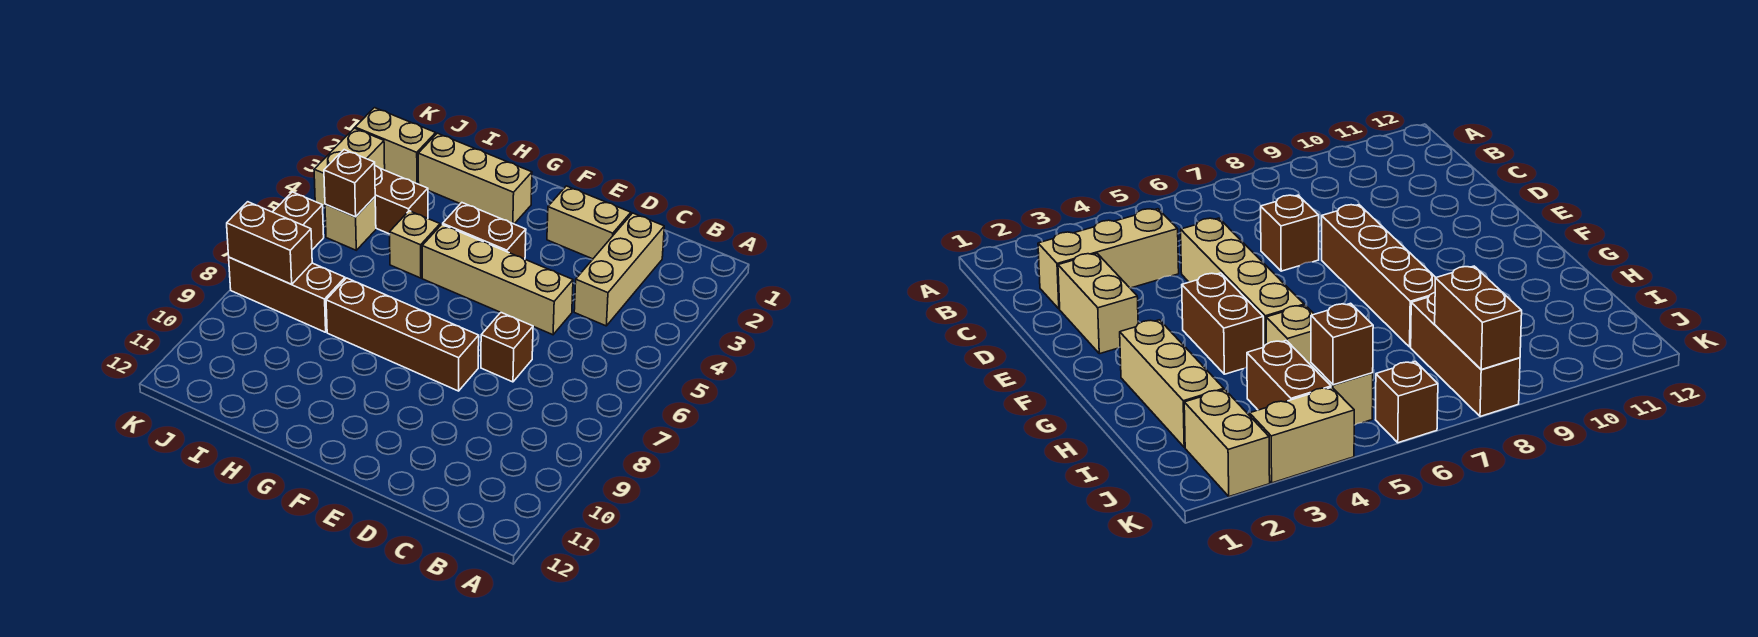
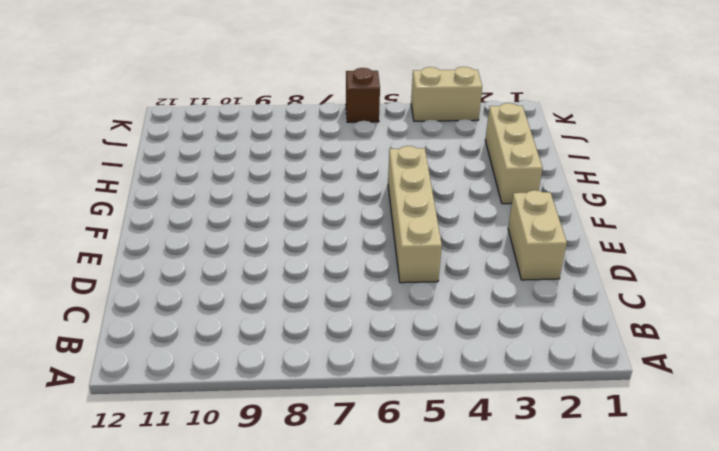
none -> tan 1x3 brick [574,213,664,326]
none -> brown 1x1 brick [481,313,533,382]
none -> brown 1x4 brick [326,278,479,391]

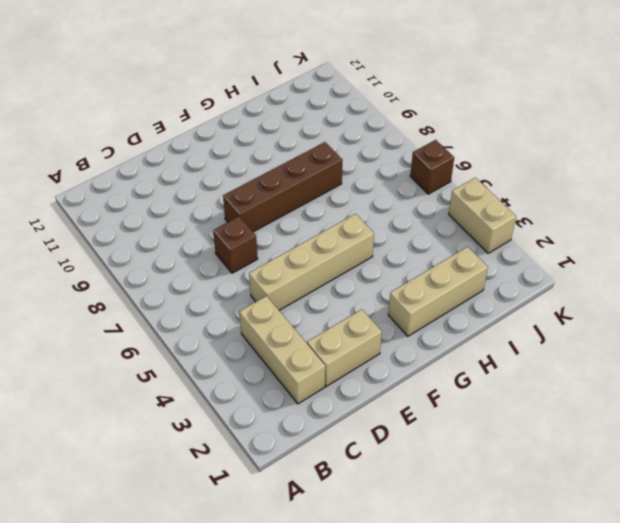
none -> brown 1x2 brick [443,203,526,259]
none -> tan 1x1 brick [390,211,440,278]
none -> brown 1x2 brick [375,166,428,234]

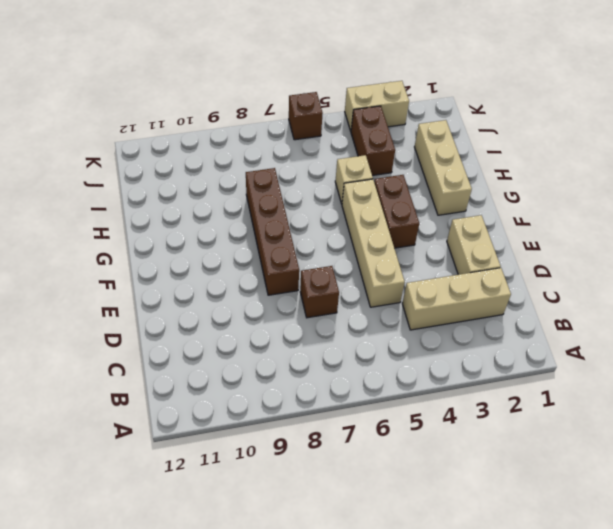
none -> brown 1x3 brick [229,257,345,332]
none -> tan 1x2 brick [355,108,436,184]
none -> tan 1x1 brick [325,197,376,250]

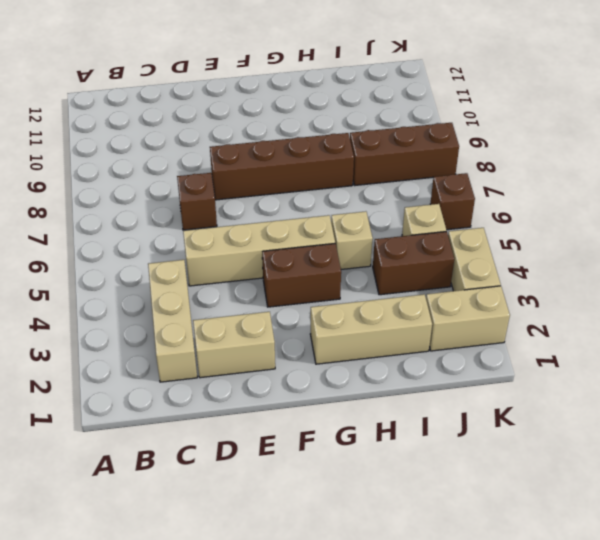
none -> brown 1x1 brick [324,150,375,217]
none -> brown 1x2 brick [227,202,312,284]

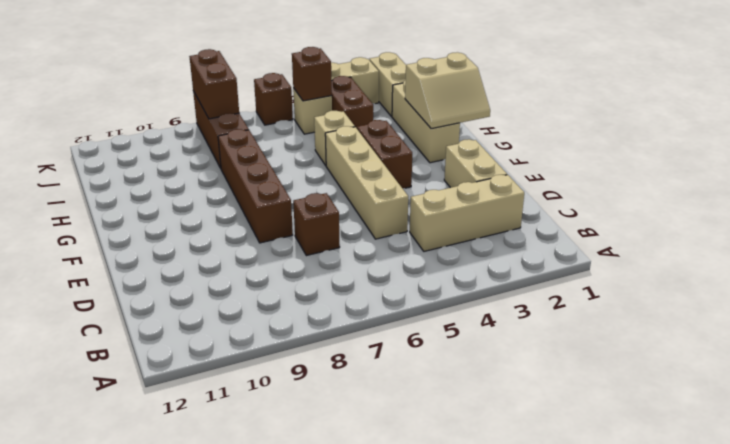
tan 2x2 slope [405,52,490,129] -> none

